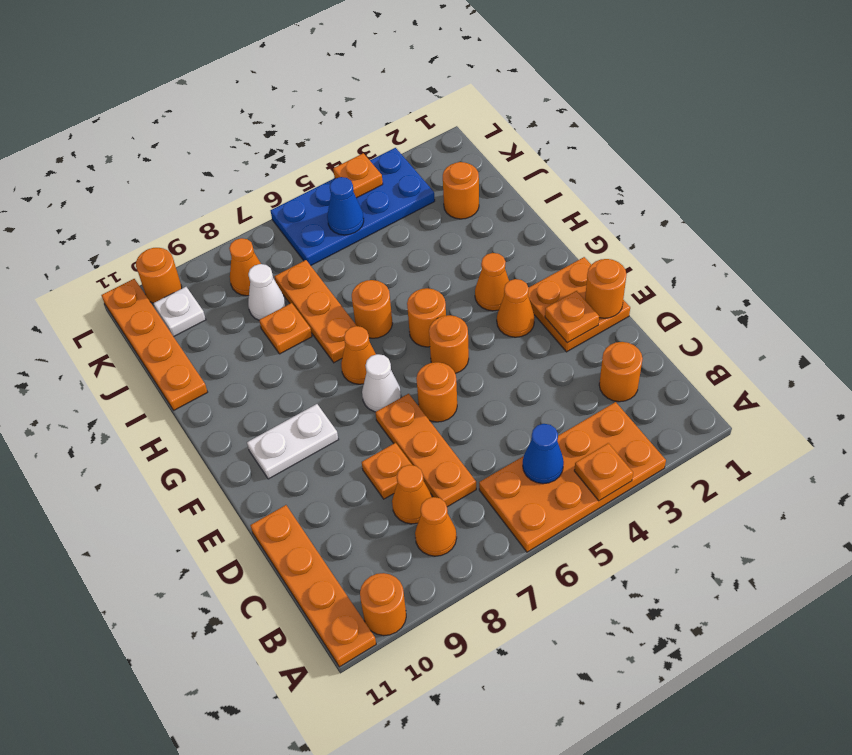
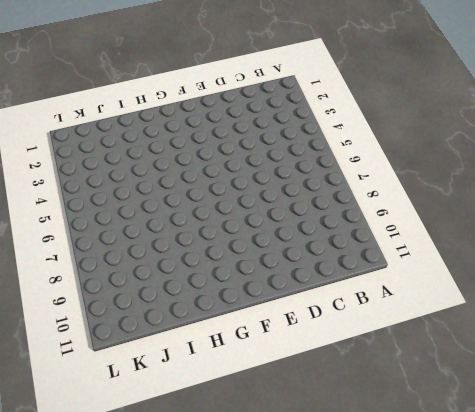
none -> orange 2x4 plate [479,402,666,552]
none -> orange 1x1 round brick [360,573,406,636]
none -> orange 1x4 plate [250,505,376,667]
none -> orange 1x1 cone [415,497,457,556]

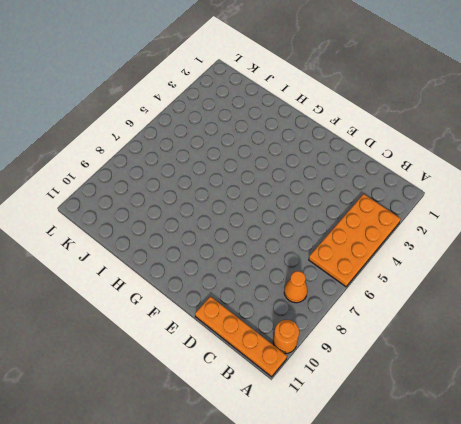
none -> orange 1x1 round brick [599,342,643,402]
none -> orange 1x3 plate [376,394,476,507]
none -> orange 1x1 cone [392,465,432,524]
none -> orange 1x1 plate [362,443,412,499]

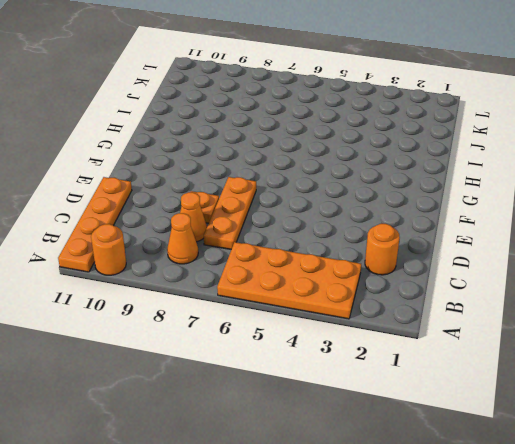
none -> orange 2x2 plate [528,257,630,352]
none -> orange 1x1 round brick [416,362,457,422]
none -> orange 1x1 cone [497,279,535,337]
none -> orange 1x1 round brick [429,315,469,374]

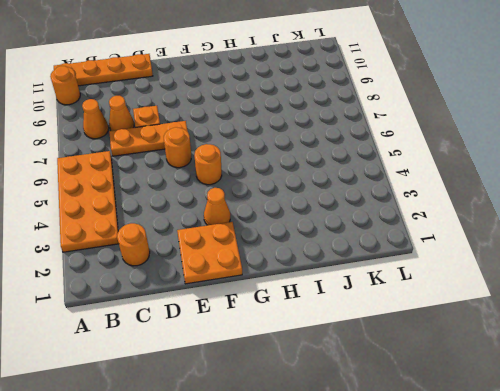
none -> white 1x1 cone [362,354,401,412]
none -> white 1x2 plate [247,404,339,479]
none -> orange 1x1 cone [475,253,509,311]
none -> orange 1x1 round brick [407,288,446,347]

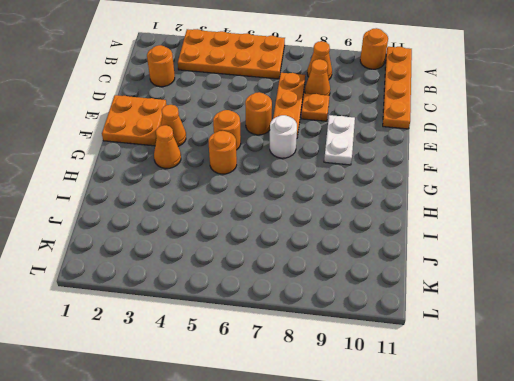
white 1x2 plate [324,115,355,165] -> white 1x2 plate turned to [247,404,339,479]
white 1x1 round brick [270,115,297,158] -> white 1x1 cone [362,354,401,412]
none -> orange 1x1 cone [341,326,376,384]
none -> orange 1x1 round brick [352,280,393,338]
none -> orange 1x3 plate [274,260,357,363]
none -> orange 1x1 plate [259,303,312,354]

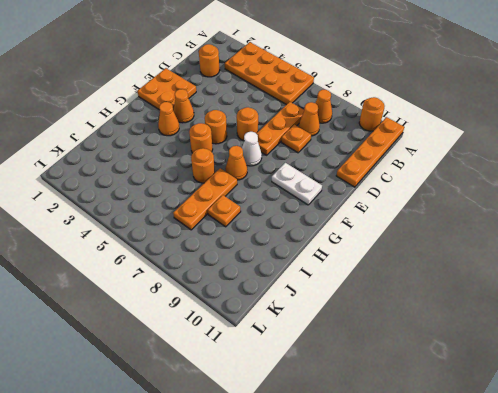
none -> orange 1x4 plate [101,279,207,410]
none -> orange 1x1 round brick [443,162,479,219]
none -> white 1x1 cone [248,264,286,320]
none -> blue 2x4 plate [270,148,435,265]

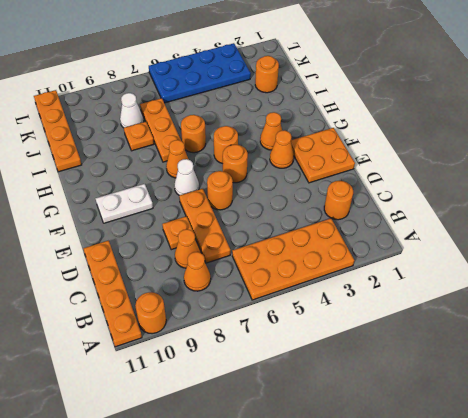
none -> orange 1x1 cone [229,238,261,296]
none -> white 1x1 plate [153,287,206,337]
none -> orange 1x1 round brick [136,248,182,303]
none -> orange 1x1 plate [574,443,633,501]

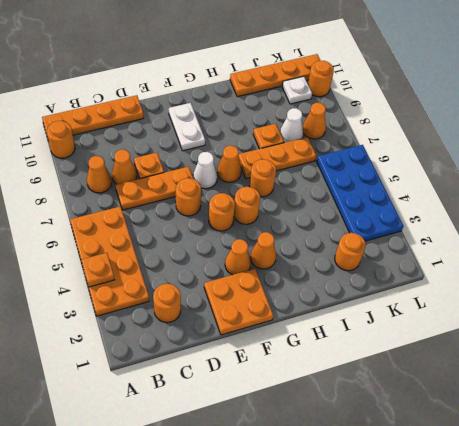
none -> blue 1x1 cone [523,424,564,484]
none -> orange 1x1 round brick [585,259,627,318]
none -> orange 1x1 plate [545,291,599,343]
none -> blue 1x1 cone [327,177,364,235]

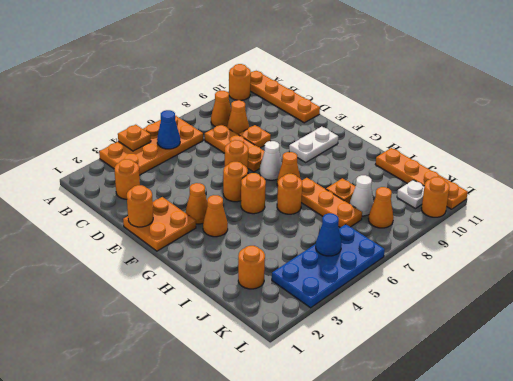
none -> orange 1x1 plate [545,291,599,343]
none -> orange 1x1 plate [333,153,383,198]

